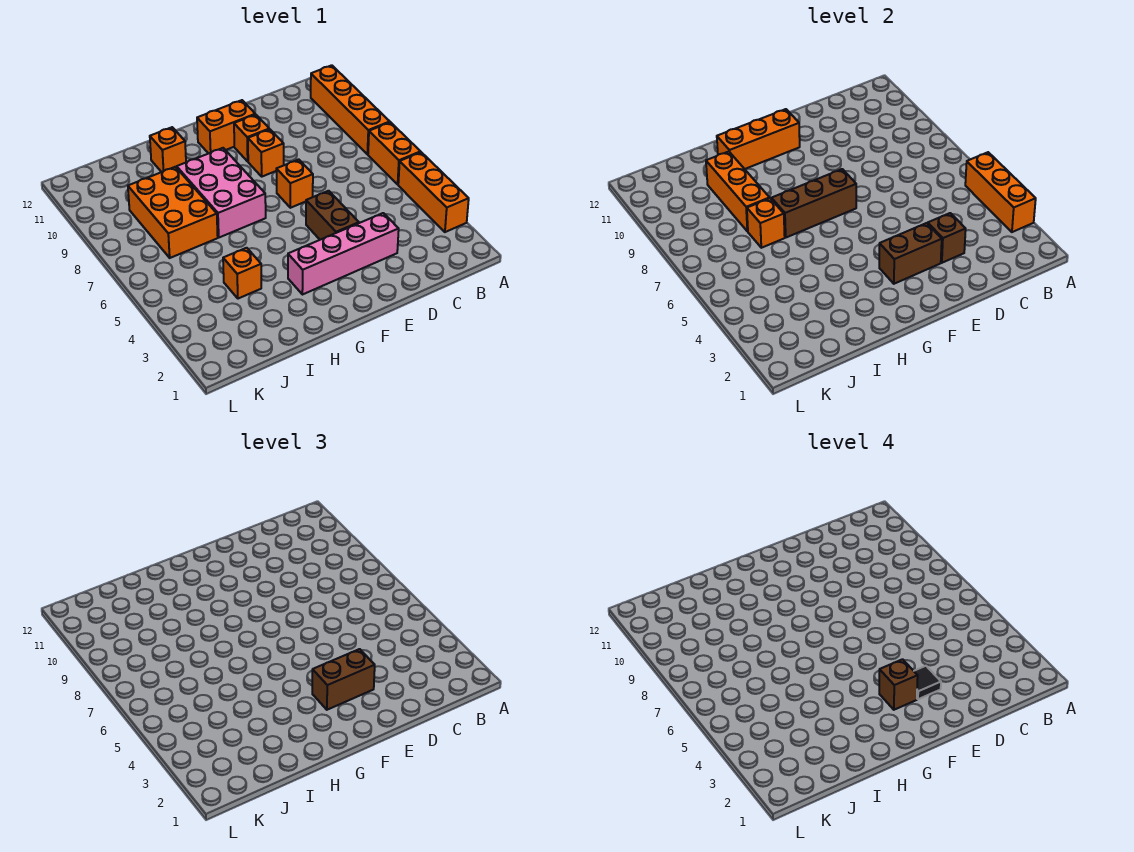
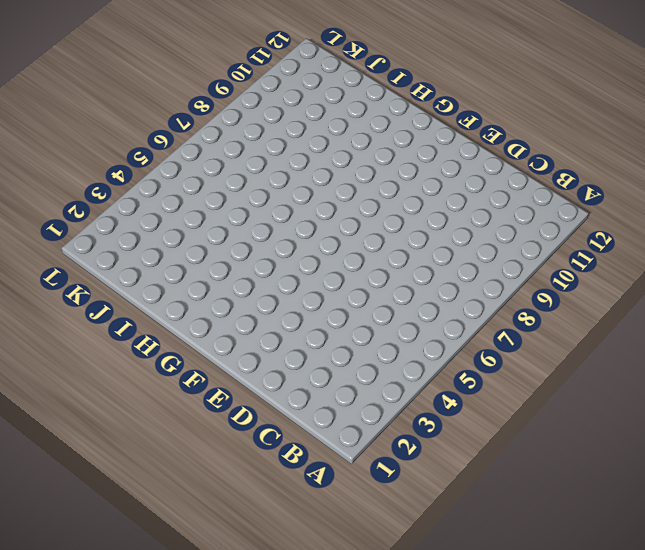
none -> orange 1x3 brick [398,152,469,232]
none -> orange 1x2 brick [368,122,421,184]
none -> orange 1x4 brick [311,65,390,154]

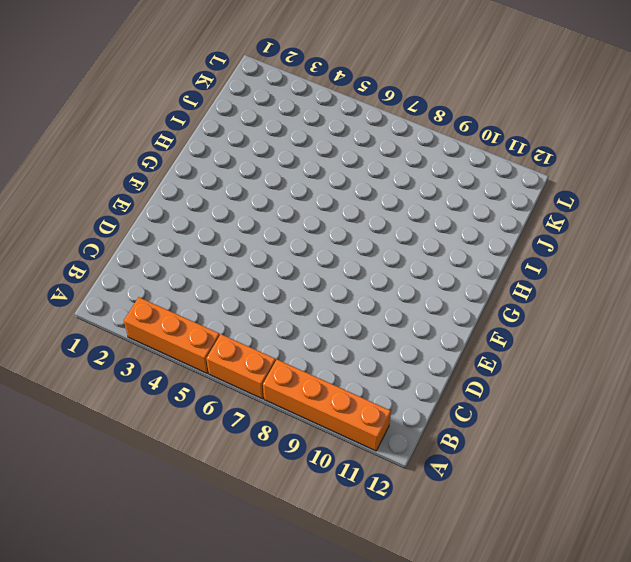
none -> pink 1x4 brick [288,213,399,295]
none -> brown 1x2 brick [306,191,359,240]
none -> orange 1x1 brick [276,159,313,208]

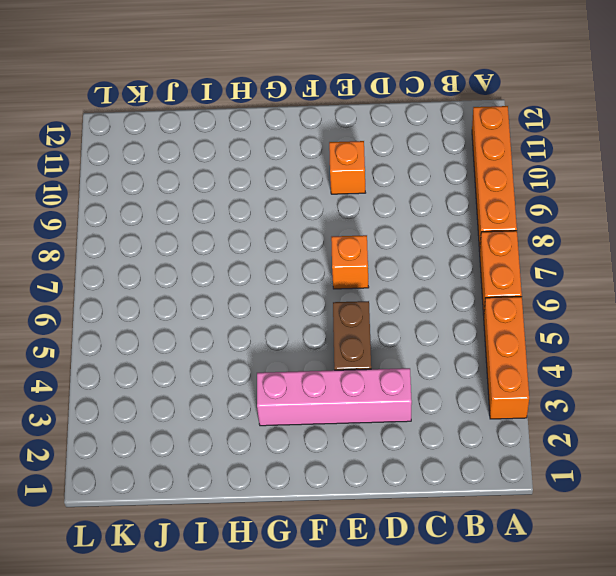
none -> orange 1x1 brick [248,129,284,177]
none -> orange 1x2 brick [197,100,255,154]
none -> pink 2x3 brick [177,148,266,237]

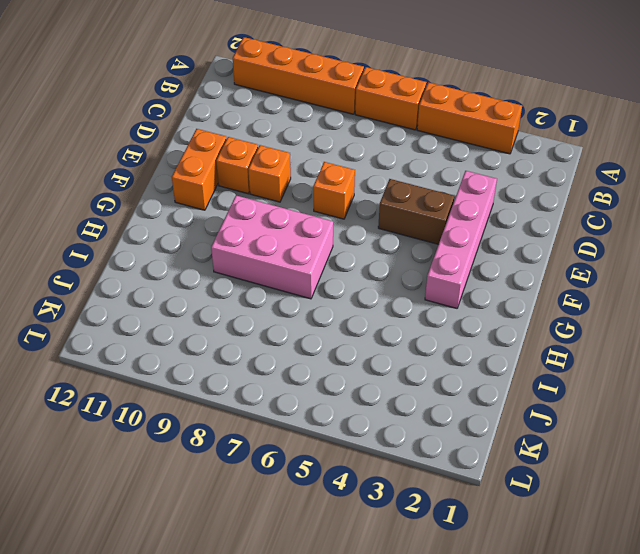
none -> orange 1x1 brick [150,127,186,172]
none -> orange 1x1 brick [223,248,261,299]
none -> orange 2x3 brick [128,167,218,258]

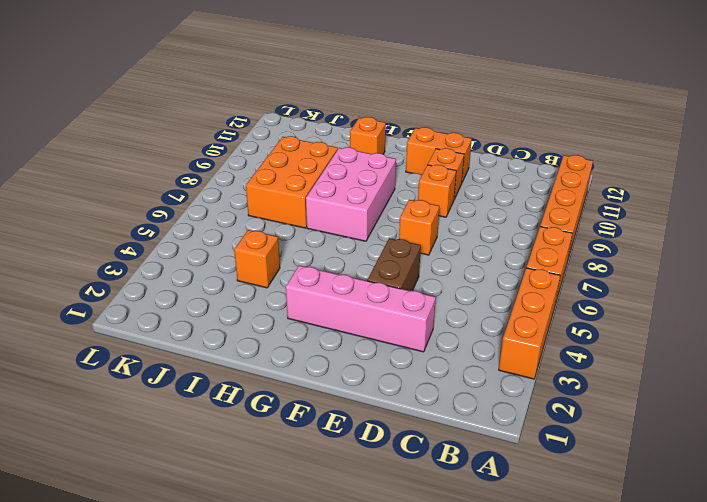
none -> orange 1x3 brick [965,152,1036,232]
none -> brown 1x1 brick [928,213,966,263]
none -> brown 1x2 brick [879,223,942,284]

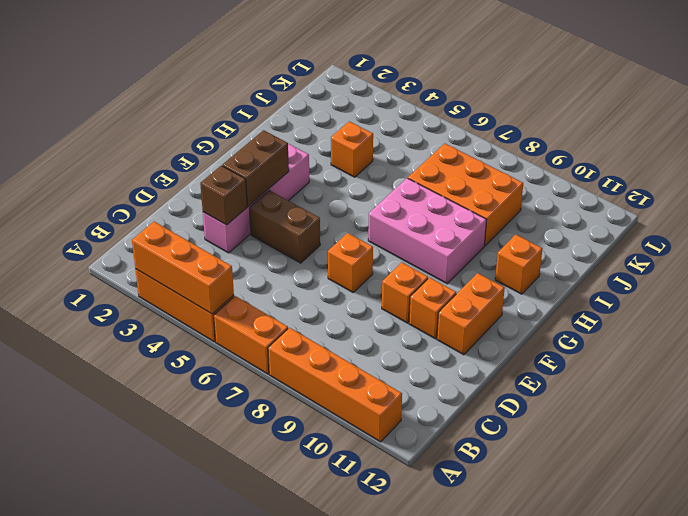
none -> brown 1x3 brick [771,169,856,237]
none -> orange 1x3 brick [717,109,800,169]
none -> orange 1x1 brick [747,198,785,248]

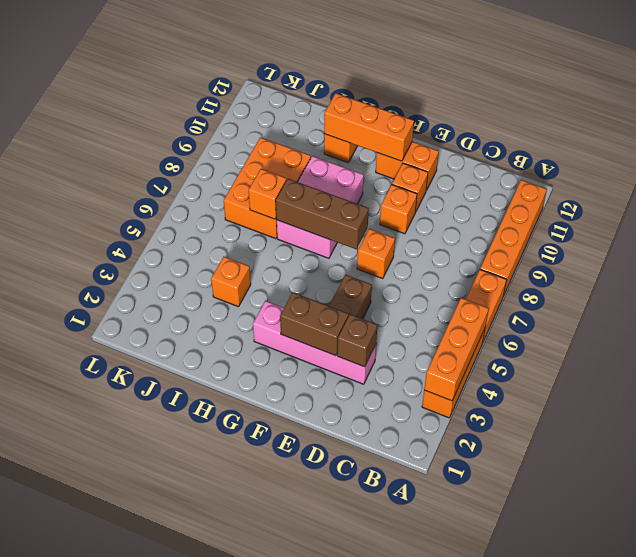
none -> orange 1x3 brick [706,152,769,231]
none -> brown 1x2 brick [312,649,375,710]
none -> black 1x1 tile [914,666,941,699]

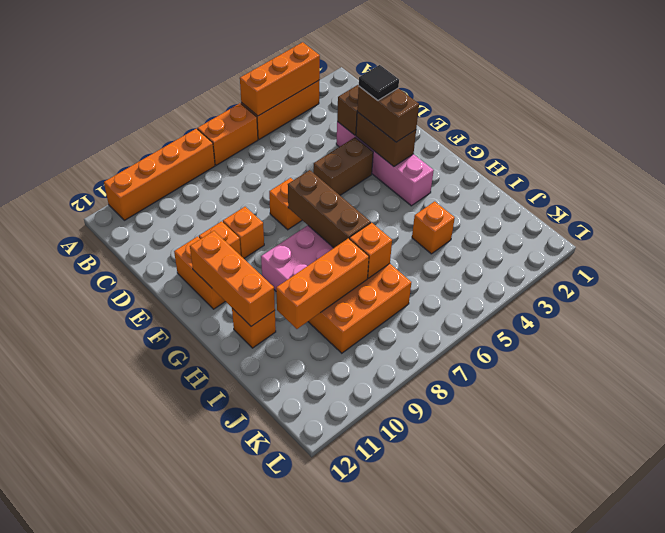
none -> brown 1x1 brick [879,659,918,710]

